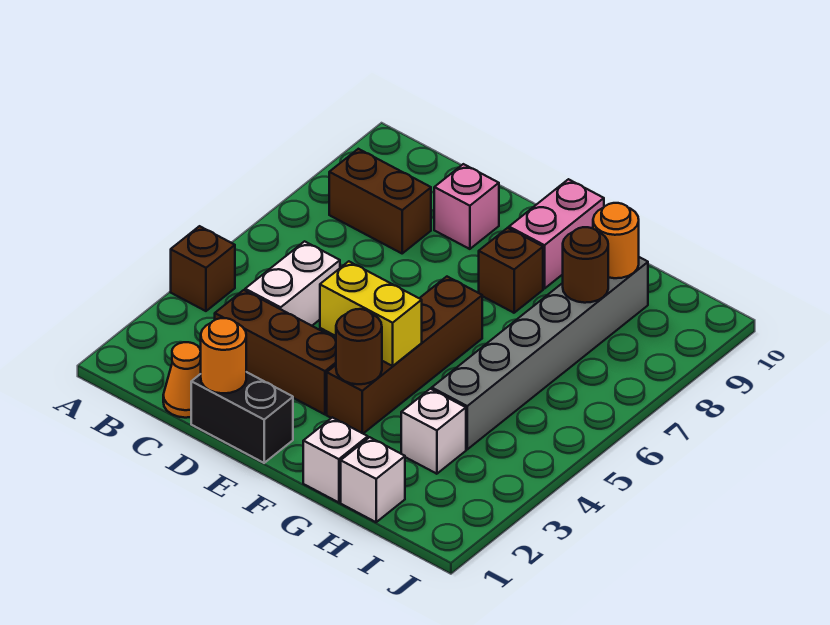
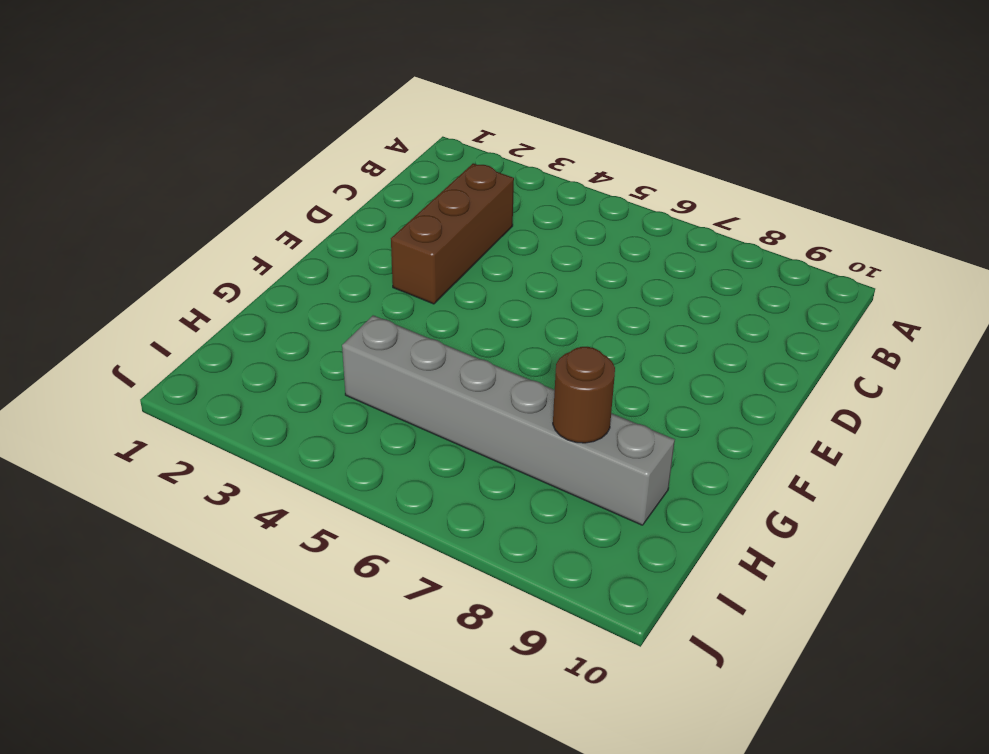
none -> brown 1x1 brick [171,226,235,311]
none -> brown 1x2 brick [329,149,431,253]
none -> orange 1x1 cone [163,342,201,418]

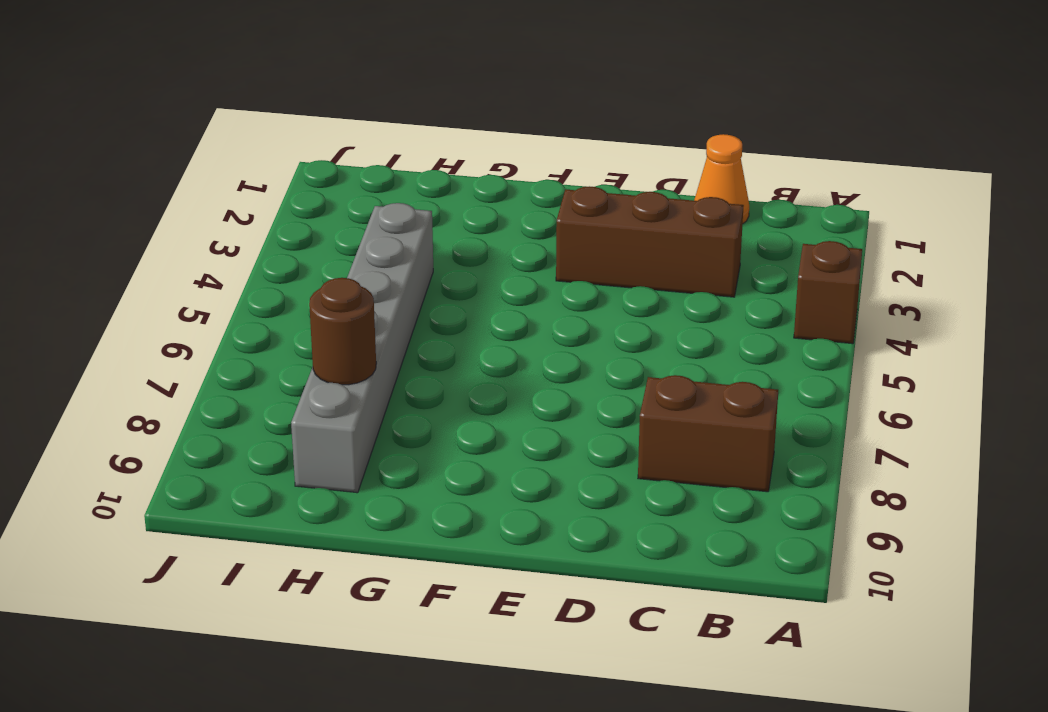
none -> white 1x2 brick [245,241,340,326]
none -> black 1x2 brick [191,372,293,463]
none -> pink 1x1 brick [434,164,499,249]

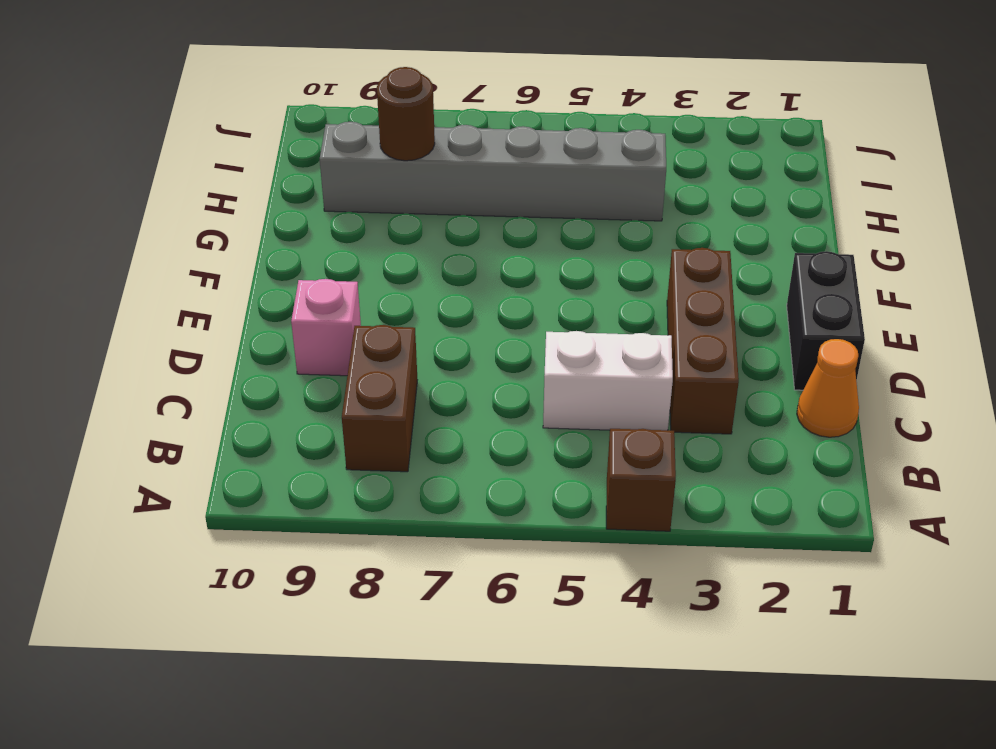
none -> brown 1x4 brick [327,277,482,433]
none -> brown 1x1 brick [479,228,543,313]
none -> pink 1x2 brick [509,179,604,289]

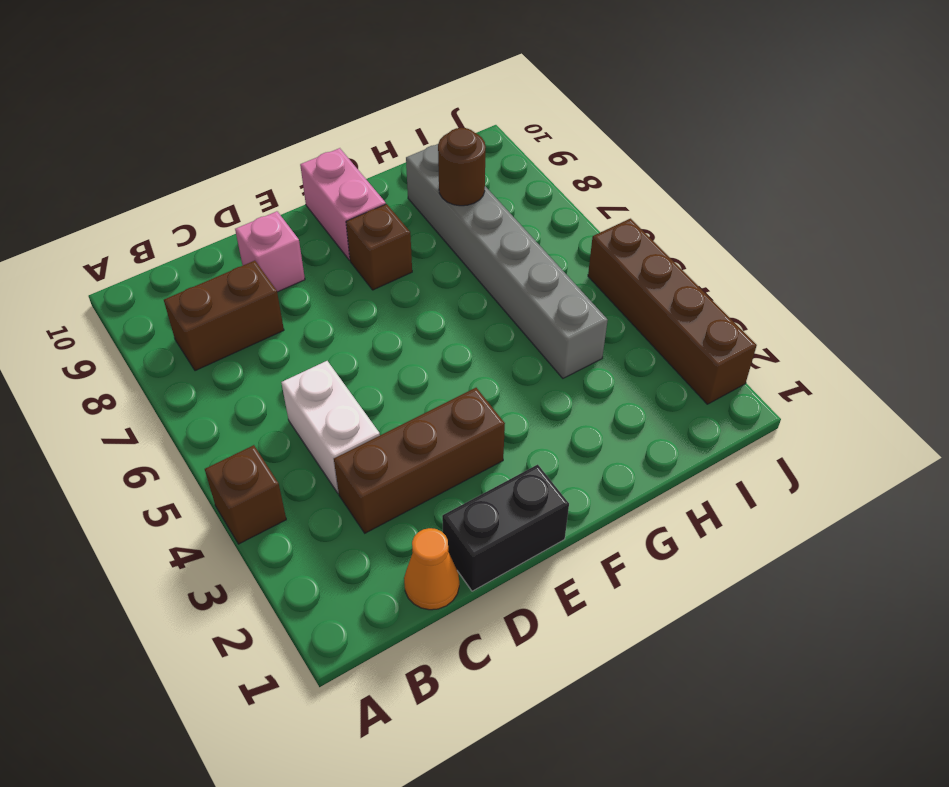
brown 1x4 brick [588,219,757,404] -> brown 1x4 brick moved to [327,277,482,433]
none -> white 1x1 brick [303,417,368,503]
none -> white 1x1 brick [341,437,405,522]
none -> white 1x1 brick [401,389,466,474]

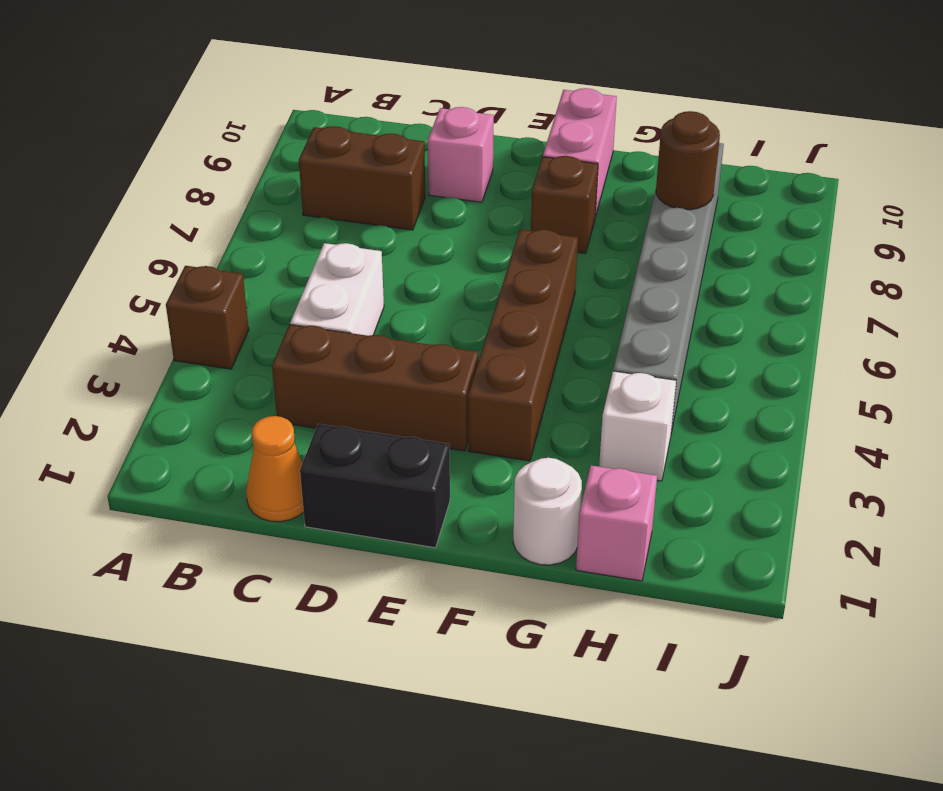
white 1x1 round brick [513,458,582,565] -> white 1x1 brick [303,417,368,503]
pink 1x1 brick [576,465,657,581] -> white 1x1 brick [341,437,405,522]
none -> orange 1x1 round brick [201,318,246,393]
none -> yellow 1x2 brick [320,261,422,366]
none -> brown 1x1 round brick [336,309,382,384]

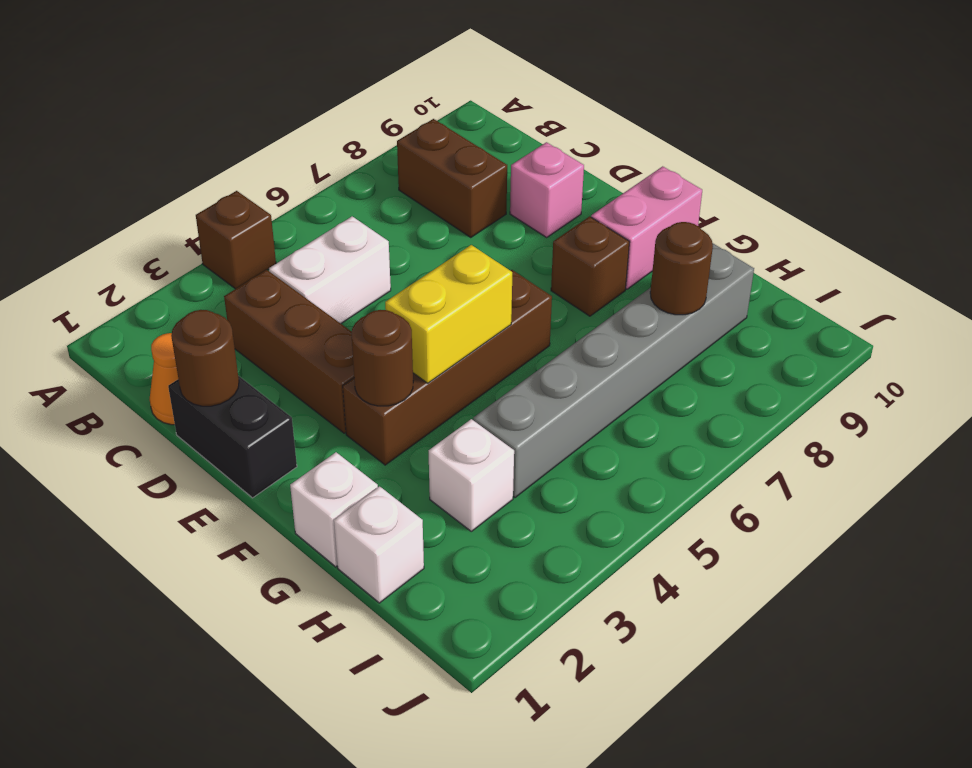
brown 1x1 round brick [171,310,239,406] -> orange 1x1 round brick [201,318,246,393]
yellow 1x2 brick [385,245,512,383] -> yellow 1x2 brick turned to [320,261,422,366]
none -> orange 1x1 round brick [593,203,639,278]

